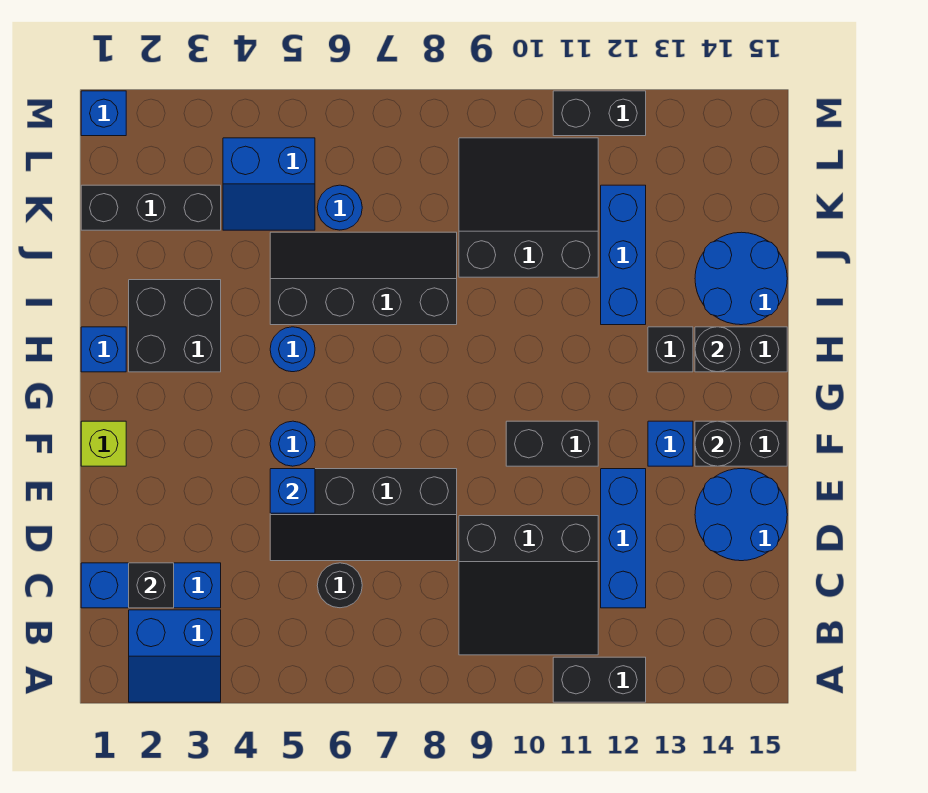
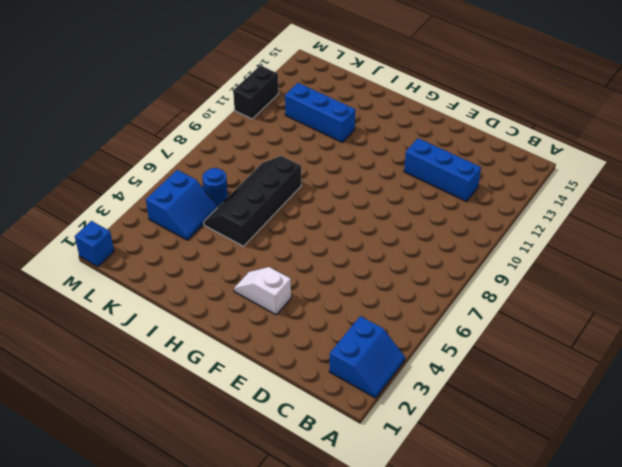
white 1x2 slope [234,267,291,315] -> none
none -> black 1x2 brick [553,657,646,702]
none -> black 3x3 slope [459,516,598,655]
none -> blue 1x3 brick [81,563,221,608]
none -> black 1x1 round brick [317,563,362,608]

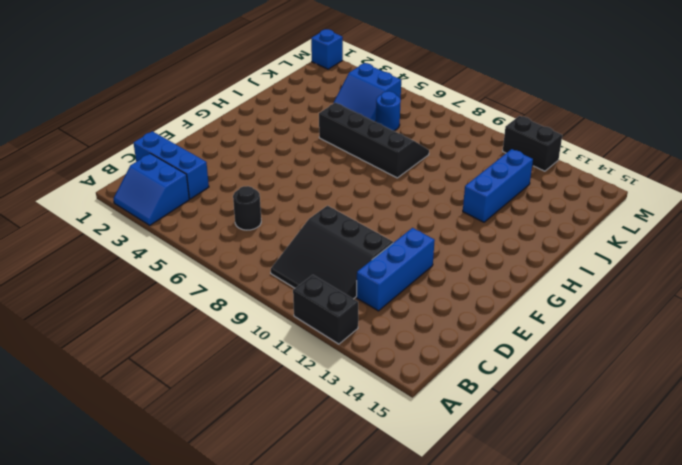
none -> black 2x4 slope [270,469,457,561]
none -> blue 2x2 round brick [695,469,787,561]
none -> lime 1x1 brick [81,421,126,466]
none -> blue 1x1 round brick [270,421,315,466]

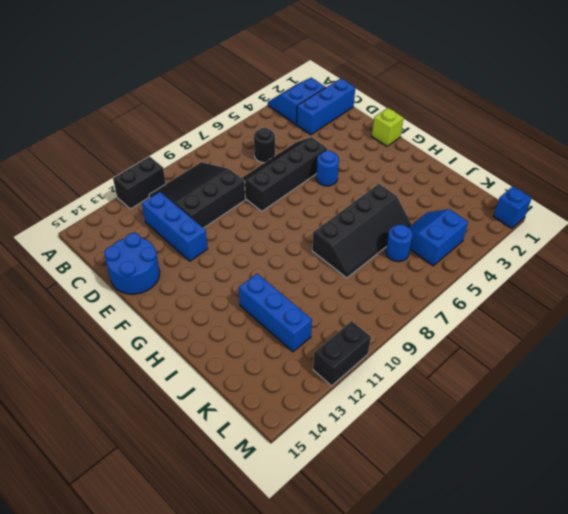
none -> black 1x2 brick [506,421,598,466]
none -> blue 1x1 brick [648,421,693,466]
none -> black 1x2 brick [695,421,787,466]
none -> blue 1x1 brick [81,327,126,372]

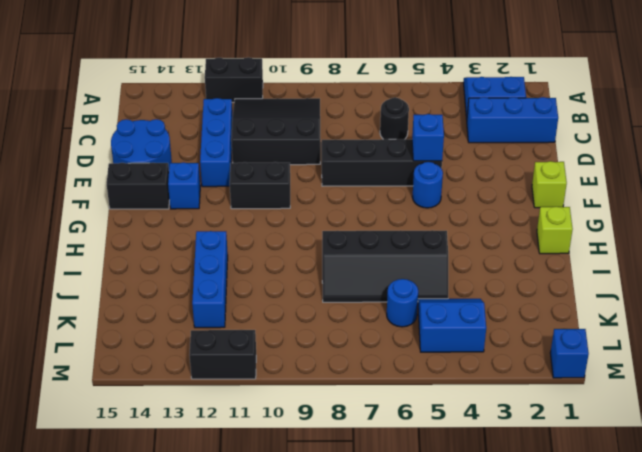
lime 1x1 brick [537,207,573,254] -> blue 1x1 brick [81,327,126,372]
none -> black 2x2 brick [129,280,221,372]
none -> blue 1x1 round brick [270,327,315,372]
none -> black 1x1 brick [648,327,693,372]
none -> black 1x2 brick [695,327,787,372]

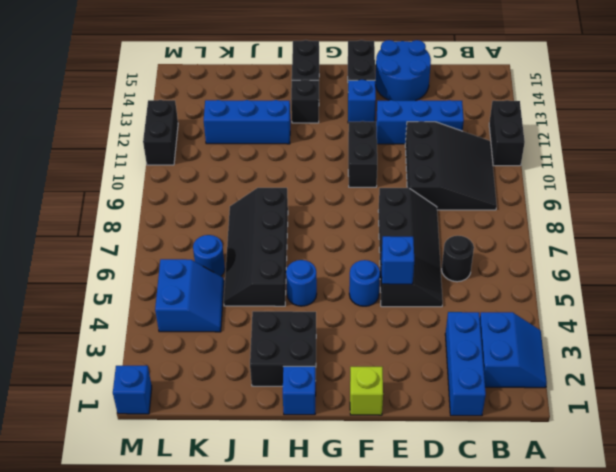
none -> blue 2x2 round brick [695,232,787,325]
none -> black 3x3 slope [459,138,598,277]
none -> black 1x3 brick [81,185,221,230]
none -> black 1x1 brick [129,563,174,608]

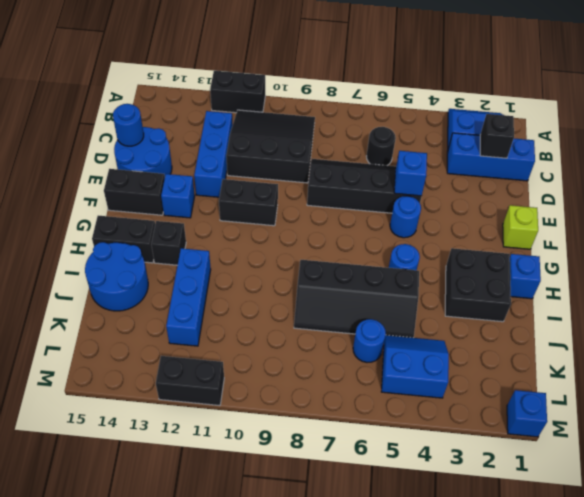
blue 1x1 round brick [113,104,144,146] -> none
none -> black 3x3 slope [459,138,598,277]
none -> black 1x3 brick [81,185,221,230]
none -> black 1x1 round brick [695,421,740,466]
none -> black 1x1 round brick [695,327,740,372]

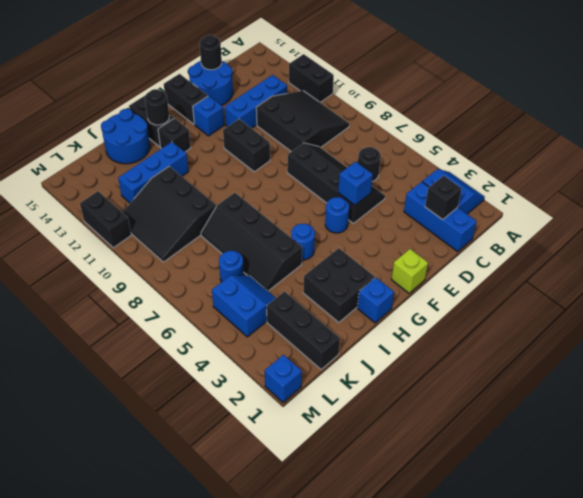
black 1x1 round brick [199,35,222,70] -> black 1x1 round brick moved to [695,421,740,466]

